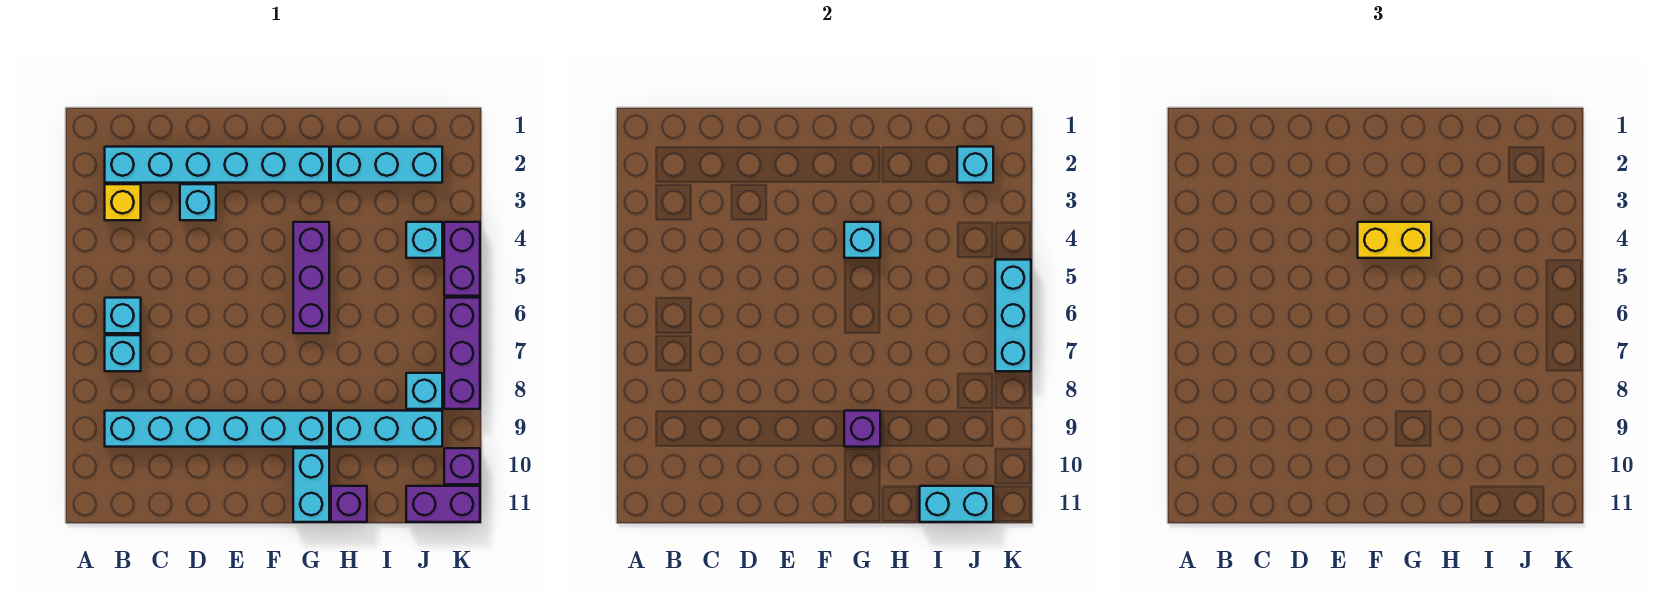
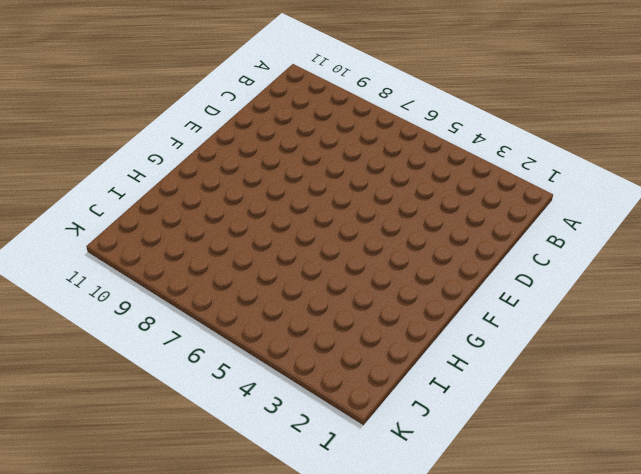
none -> cyan 1x6 brick [105,147,329,183]
none -> yellow 1x1 brick [105,184,141,220]
none -> cyan 1x1 brick [105,298,141,333]

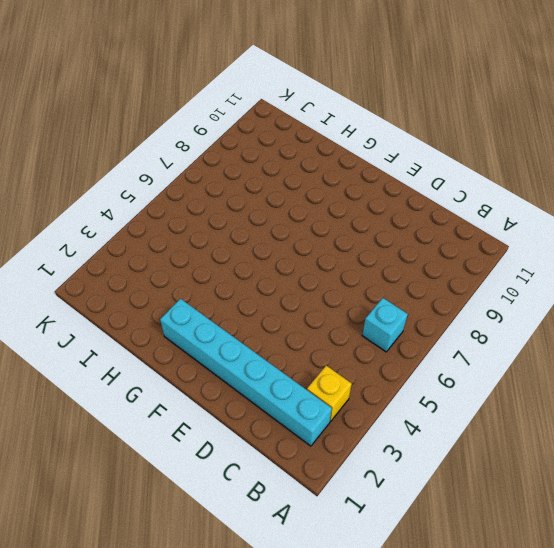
none -> cyan 1x1 brick [105,335,141,371]
none -> cyan 1x6 brick [105,411,329,447]
none -> cyan 1x1 brick [180,184,216,220]

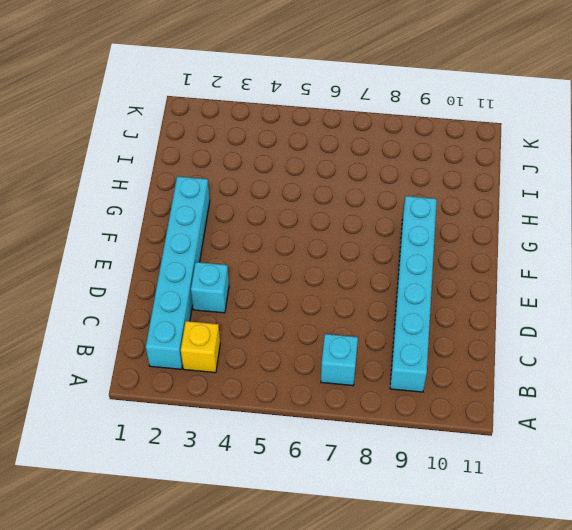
none -> cyan 1x1 brick [105,298,141,333]
none -> purple 1x3 brick [293,222,329,333]
none -> cyan 1x2 brick [293,448,329,522]

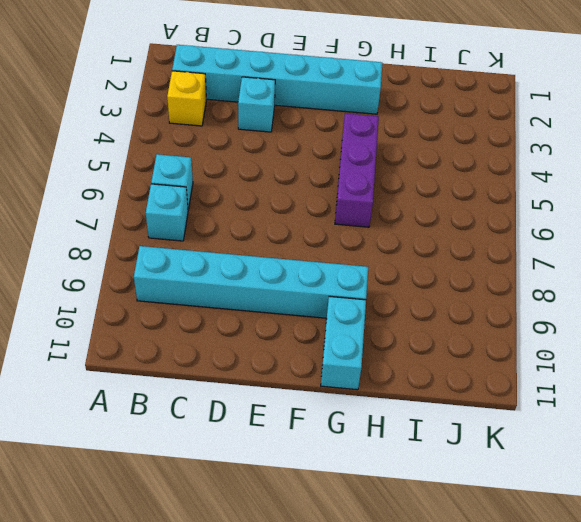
none -> cyan 1x3 brick [331,147,442,183]
none -> cyan 1x3 brick [331,411,442,447]
none -> purple 1x1 brick [331,486,367,522]

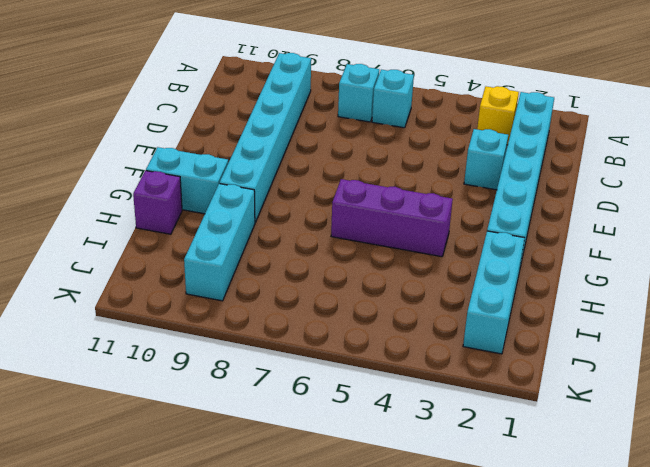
none -> cyan 1x1 brick [406,222,442,258]
none -> cyan 1x1 brick [406,373,442,409]
none -> purple 1x2 brick [406,486,480,522]

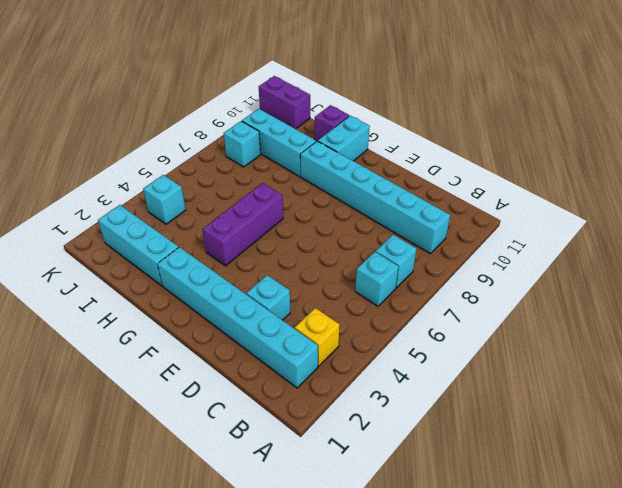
none -> purple 1x2 brick [444,222,480,296]
none -> purple 1x3 brick [444,298,480,409]
none -> purple 1x1 brick [444,448,480,484]

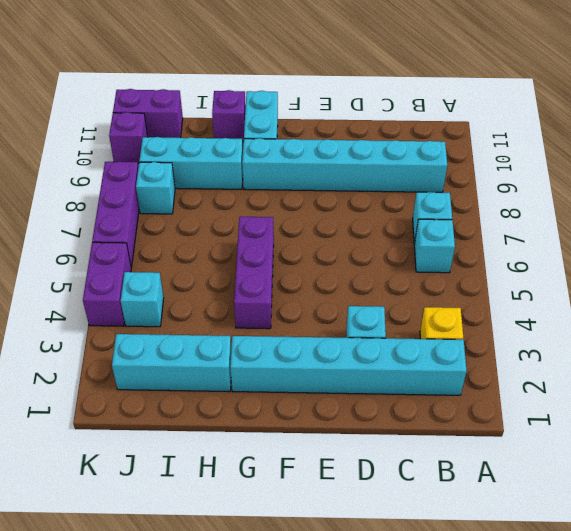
none -> cyan 1x1 brick [844,222,880,258]
none -> purple 1x1 brick [844,411,880,447]
none -> cyan 1x2 brick [920,486,993,522]

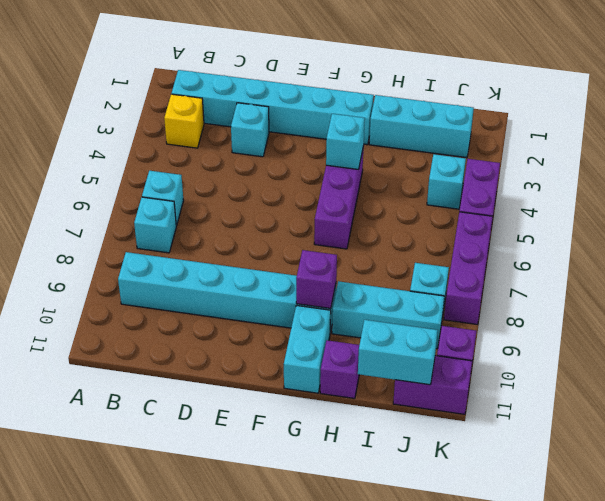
none -> cyan 1x1 brick [957,147,993,183]
none -> cyan 1x3 brick [995,260,1031,371]
none -> yellow 1x2 brick [1358,222,1431,258]

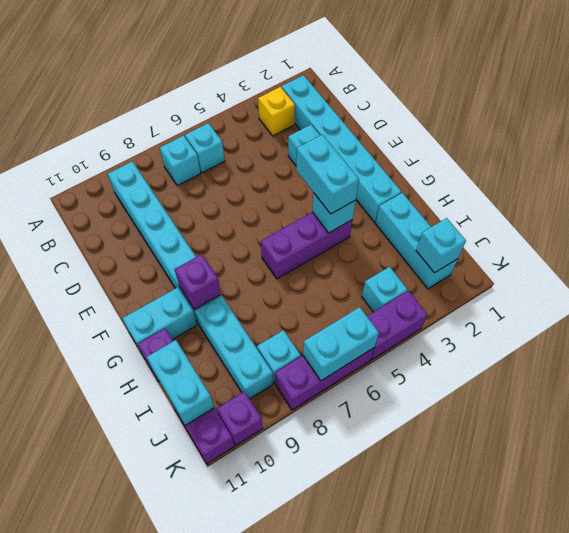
cyan 1x2 brick [296,135,359,214] -> yellow 1x2 brick [1358,222,1431,258]
cyan 1x2 brick [303,307,379,381] -> cyan 1x3 brick [995,260,1031,371]

